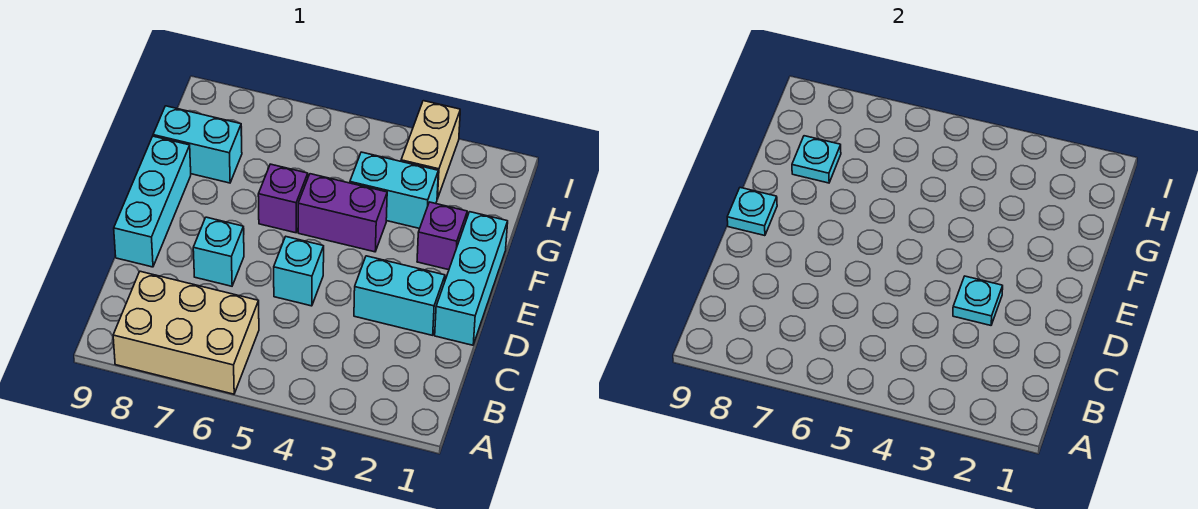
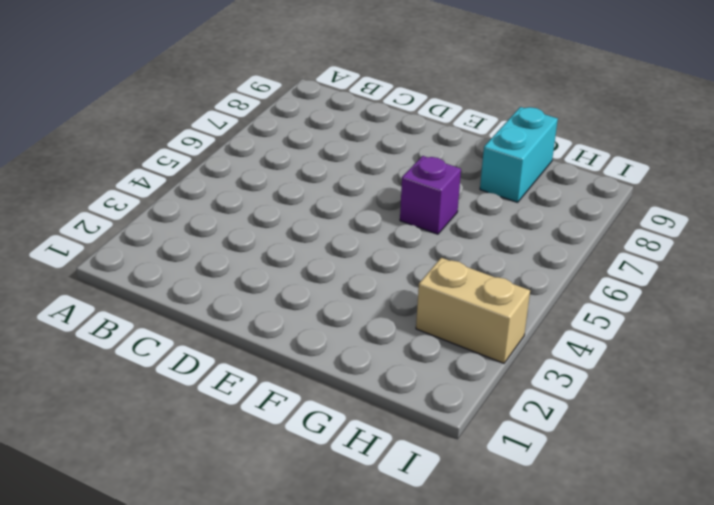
none -> tan 2x3 brick [113,271,259,394]
none -> cyan 1x3 brick [435,212,508,345]
none -> cyan 1x2 brick [354,256,445,335]

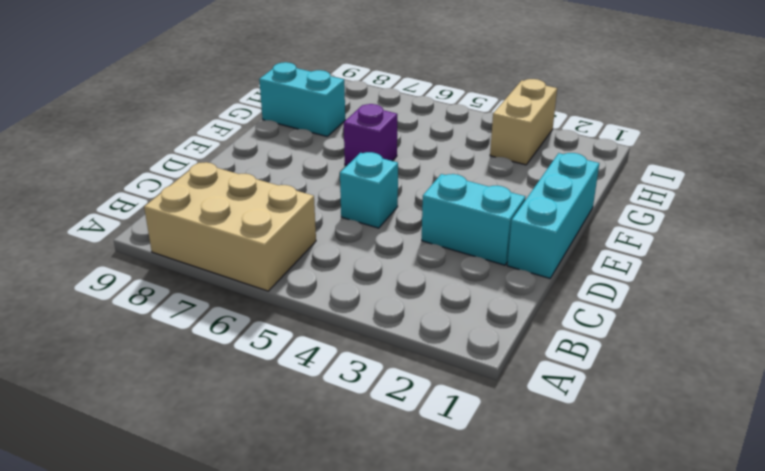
none -> cyan 1x1 brick [193,217,244,286]
none -> cyan 1x3 brick [114,136,191,267]
none -> purple 1x1 brick [417,202,467,270]

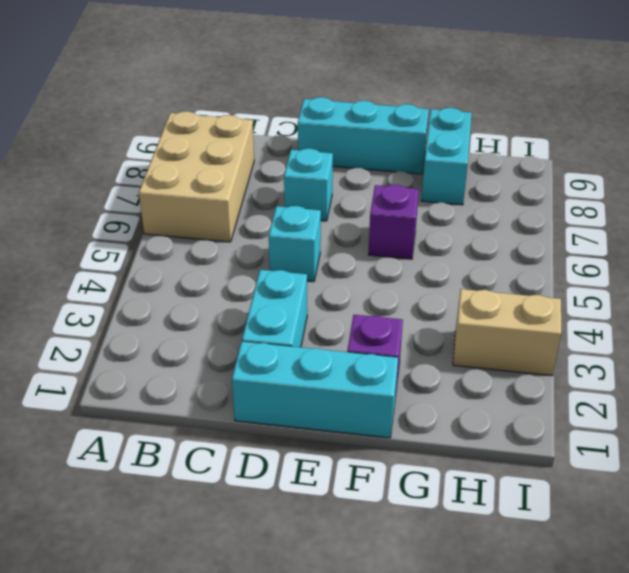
none -> purple 1x2 brick [298,174,387,252]
none -> cyan 1x2 brick [350,152,438,229]
none -> cyan 1x1 plate [953,276,1003,325]

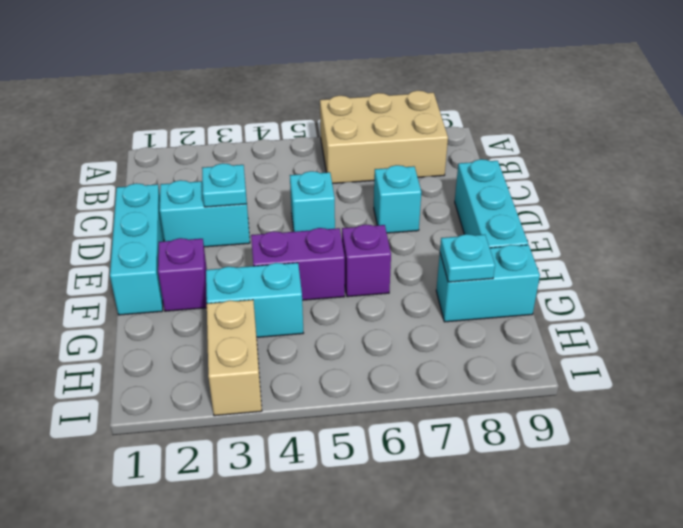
none -> cyan 1x1 plate [727,188,777,236]

